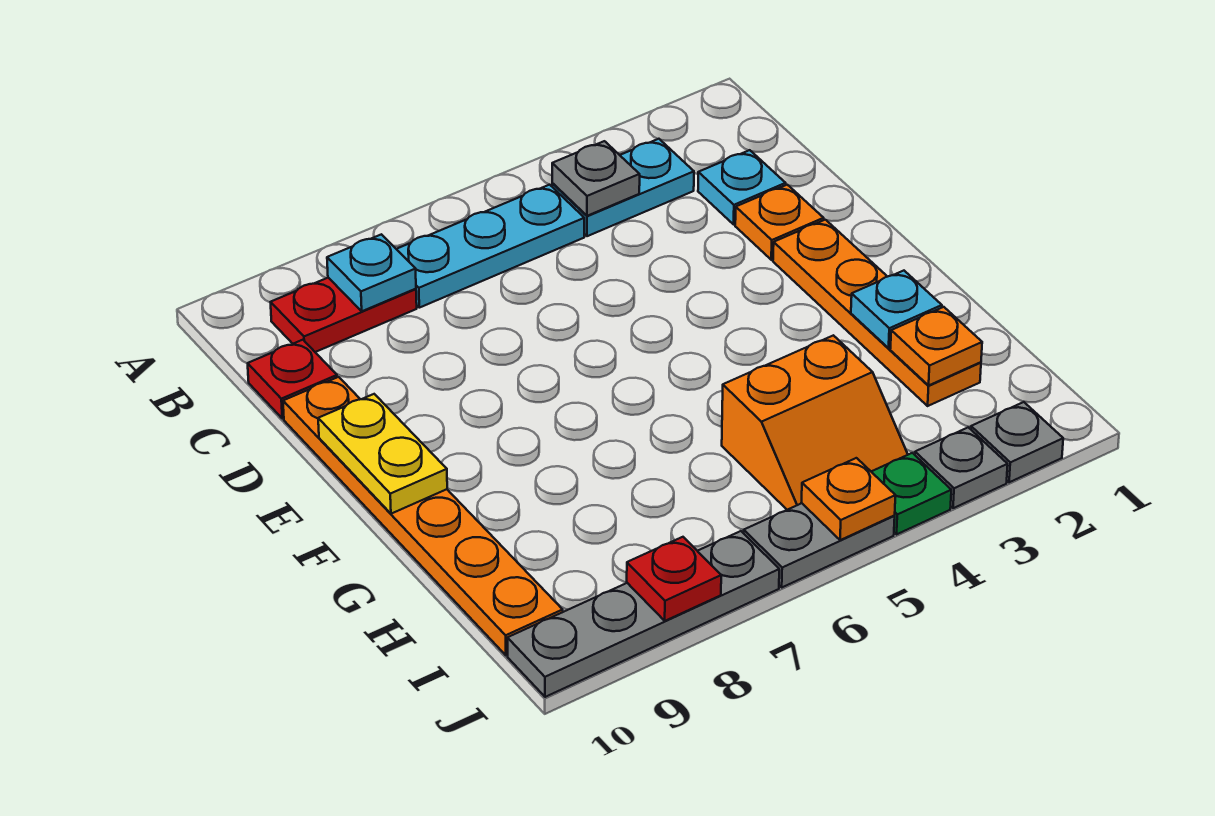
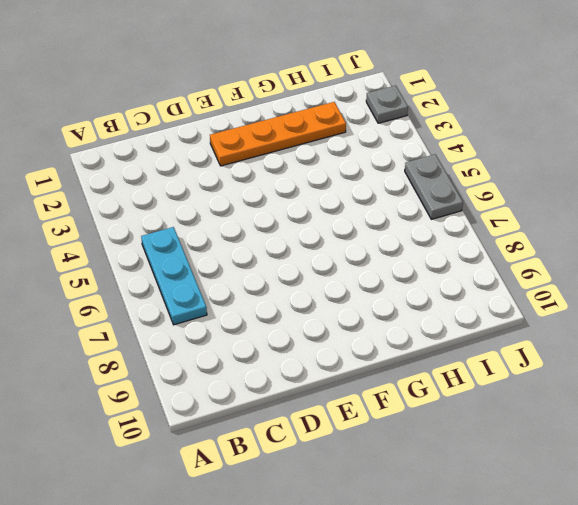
none -> cyan 1x2 plate [552,139,694,236]
none -> red 1x2 plate [271,278,417,352]
none -> cyan 1x1 plate [698,150,786,224]

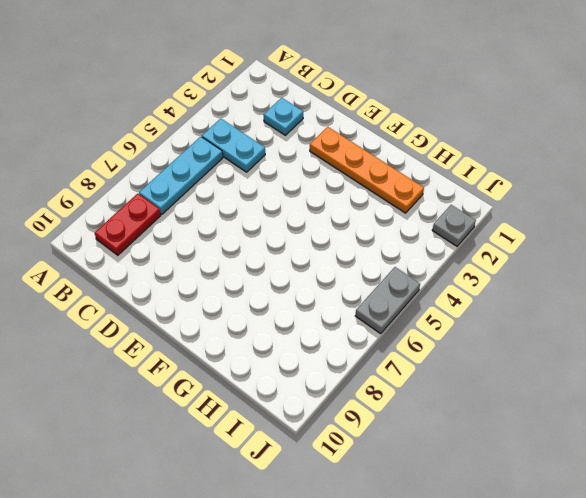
cyan 1x2 plate [202,119,265,172] -> cyan 1x2 plate turned to [552,139,694,236]
none -> red 1x1 plate [248,340,337,419]
none -> orange 1x1 plate [735,185,824,260]
none -> orange 1x6 plate [283,377,563,655]

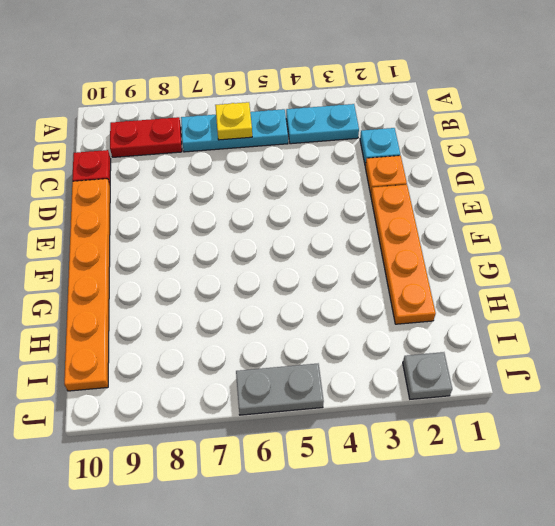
yellow 1x1 plate [215,102,252,140] -> none
none -> orange 2x2 slope [722,335,908,510]
none -> grey 1x1 plate [915,427,1008,508]
none -> green 1x1 plate [871,453,951,534]

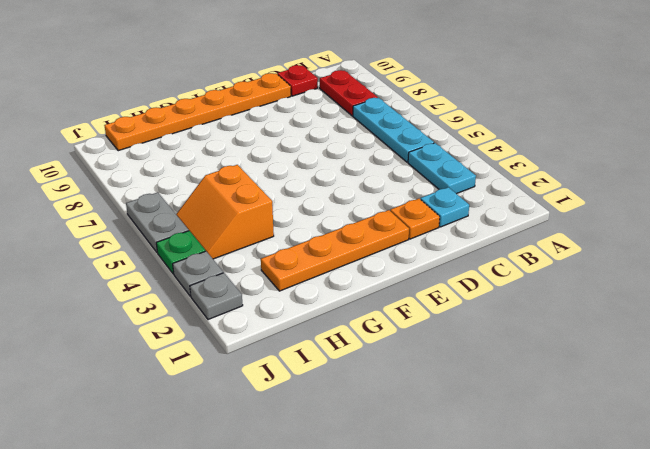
none -> grey 1x4 plate [507,531,779,697]
none -> grey 1x1 plate [552,141,640,216]
none -> cyan 1x1 plate [327,234,416,311]

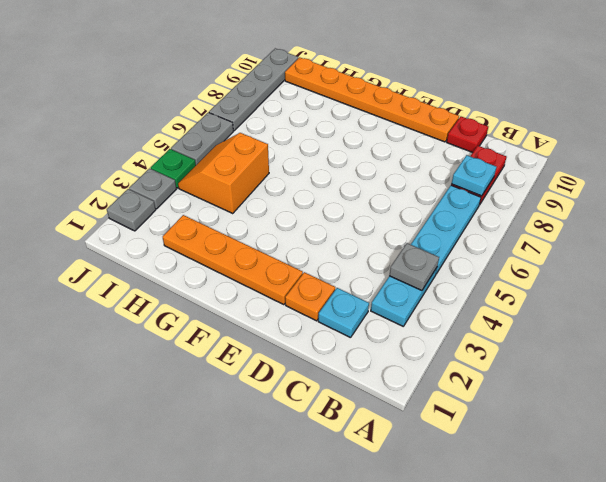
none -> yellow 1x2 plate [318,394,447,514]
none -> cyan 1x1 plate [851,271,942,348]
none -> orange 1x1 plate [890,307,982,385]

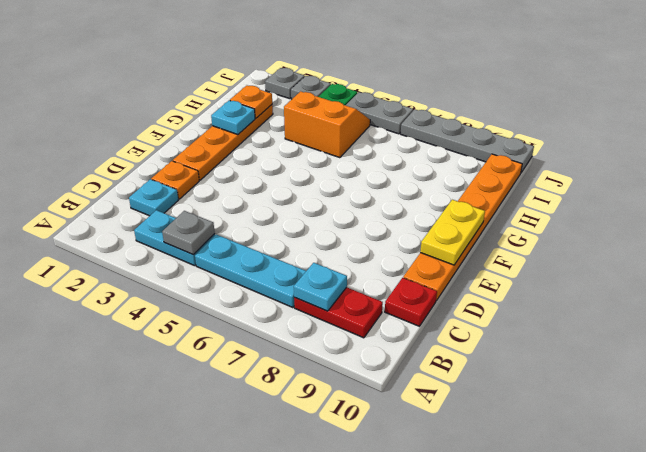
none -> orange 1x1 plate [802,458,896,540]
none -> red 1x1 plate [627,537,721,621]

